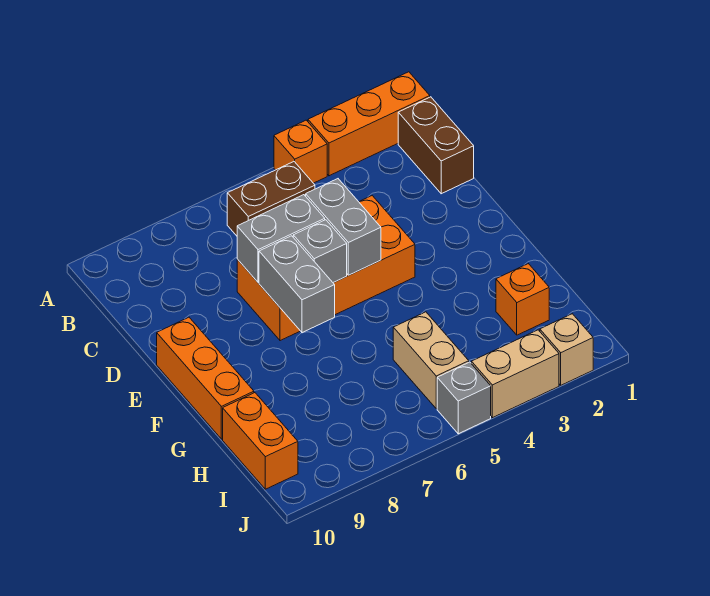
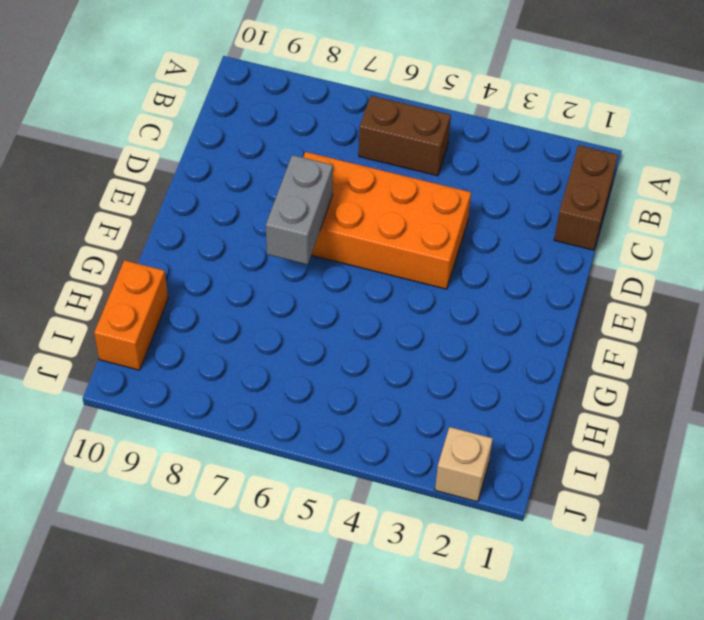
none -> orange 1x3 brick [308,72,430,176]
none -> orange 1x1 brick [274,120,327,183]
none -> orange 1x3 brick [157,317,254,439]

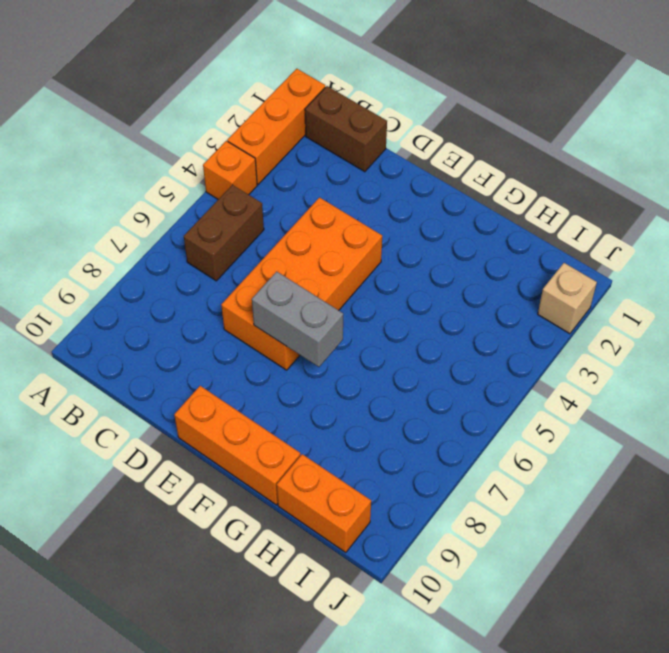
none -> orange 1x1 brick [496,264,549,335]
none -> tan 1x2 brick [393,312,469,409]
none -> tan 1x2 brick [471,330,559,418]

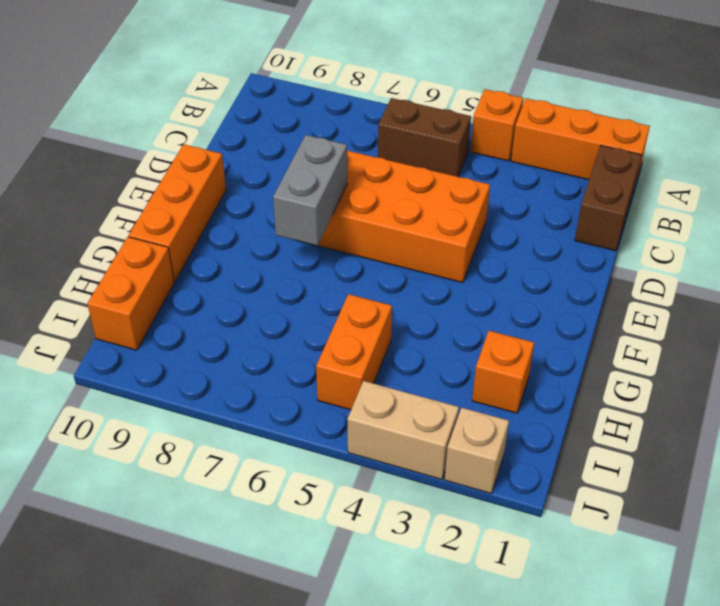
orange 1x2 brick [316,294,392,410] -> tan 1x2 brick [393,312,469,409]
none -> grey 1x1 brick [437,362,491,434]
none -> grey 1x2 brick [306,179,381,275]
none -> grey 1x2 brick [237,195,325,282]

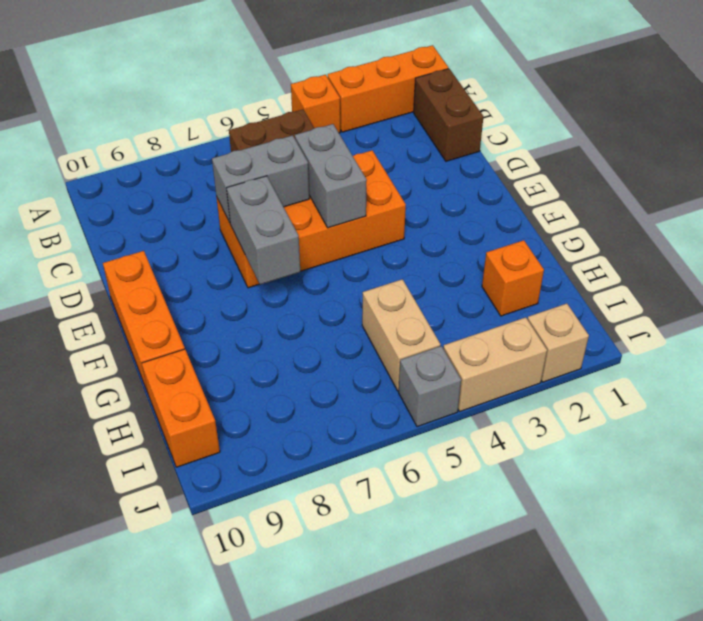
none -> grey 1x1 brick [293,220,347,283]

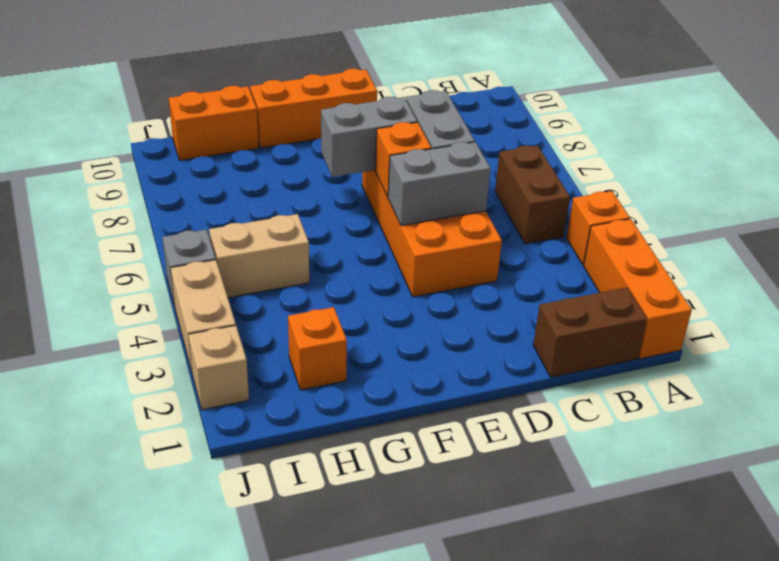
orange 1x1 brick [375,122,431,197] -> grey 1x1 brick [293,220,347,283]

